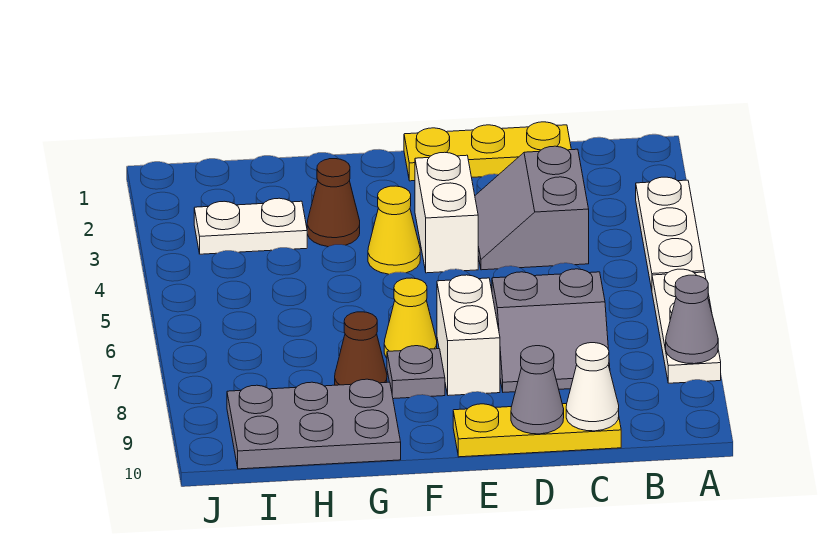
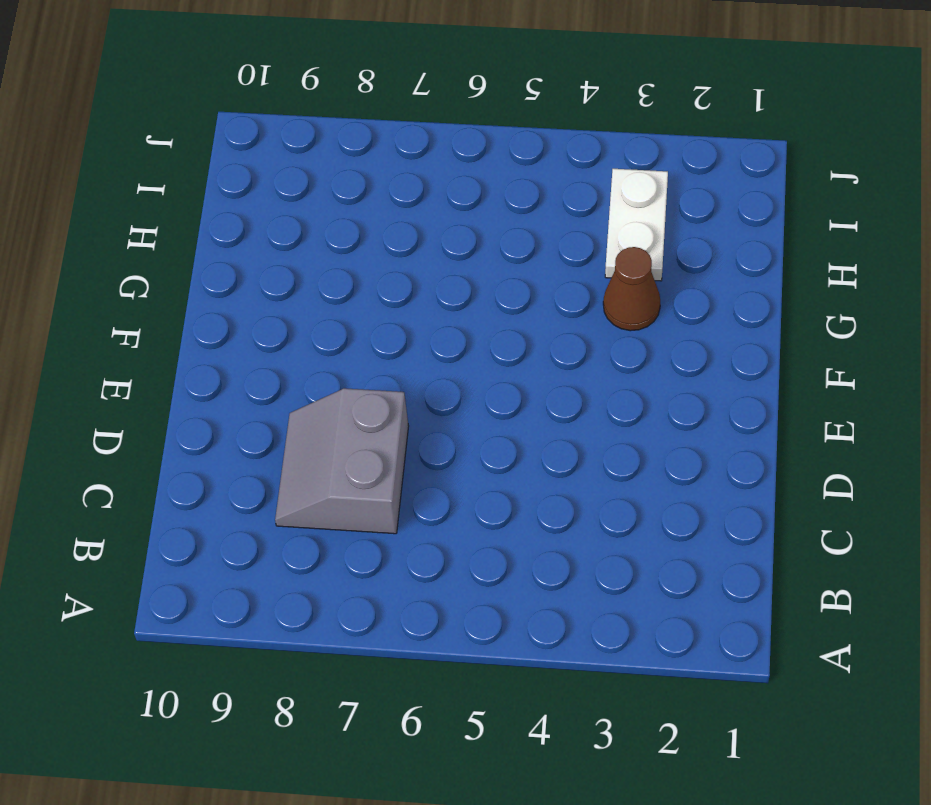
none -> white 1x3 plate [636,177,704,289]
none -> white 1x3 plate [652,269,721,383]
none -> yellow 1x3 plate [404,122,571,181]

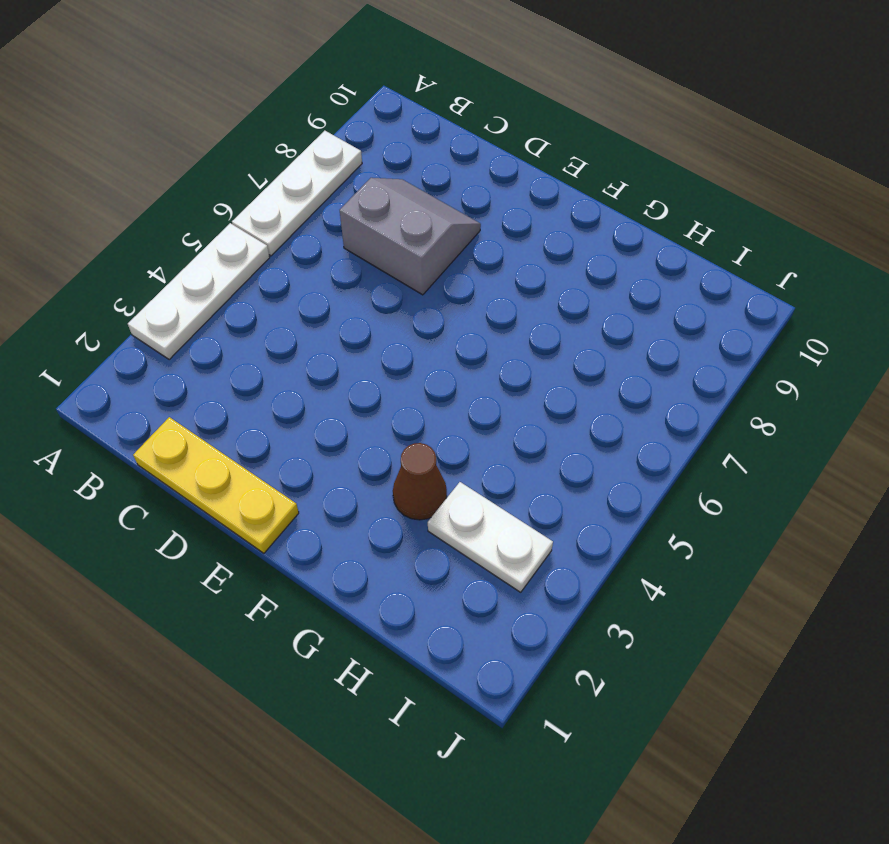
none -> grey 2x2 slope [475,146,589,270]
none -> yellow 1x3 plate [453,404,621,457]
none -> white 1x2 brick [415,152,478,273]

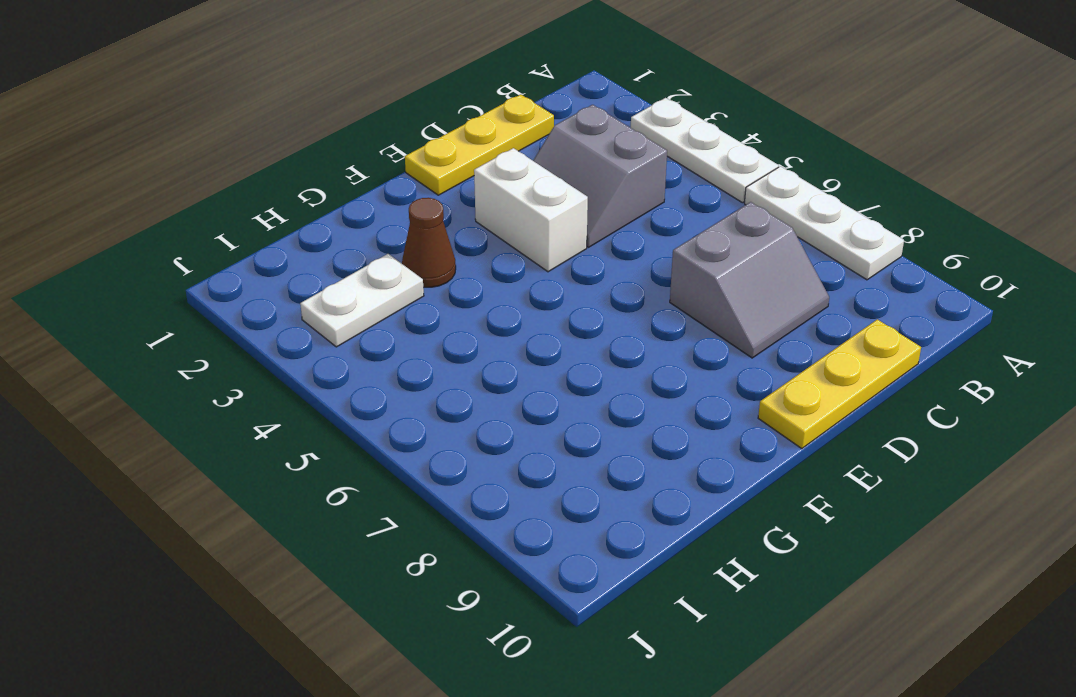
none -> white 1x2 brick [437,275,500,396]
none -> yellow 1x1 cone [368,186,420,274]
none -> yellow 1x1 cone [384,278,437,358]

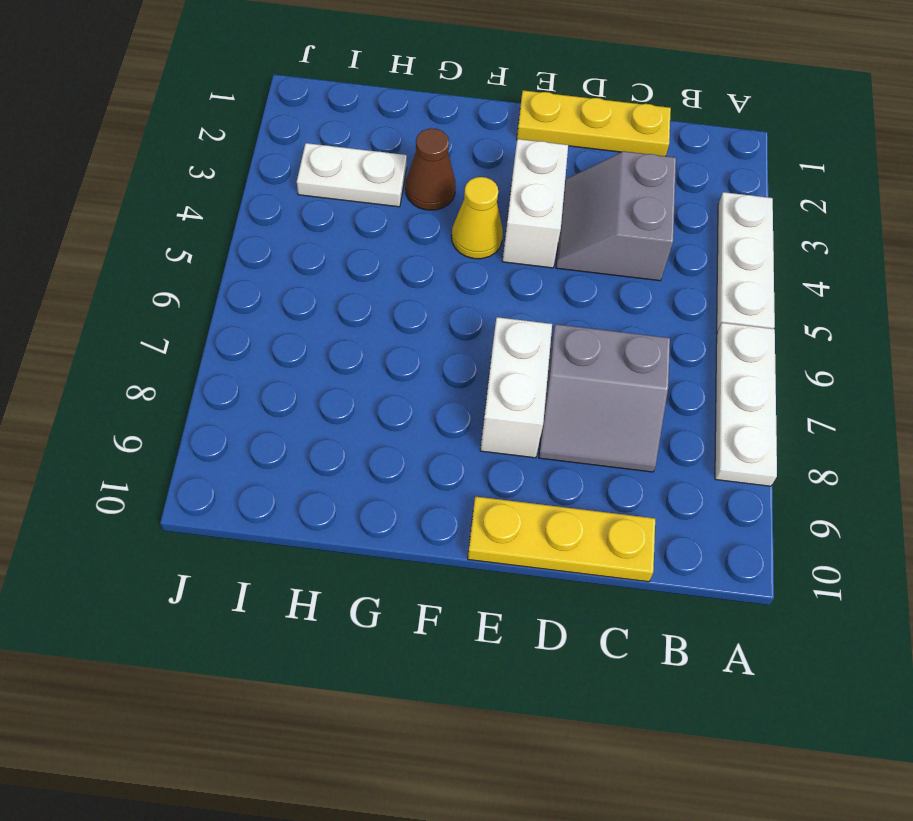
none -> yellow 1x1 cone [384,278,437,358]
none -> grey 1x1 plate [387,346,445,399]
none -> brown 1x1 cone [335,312,387,385]

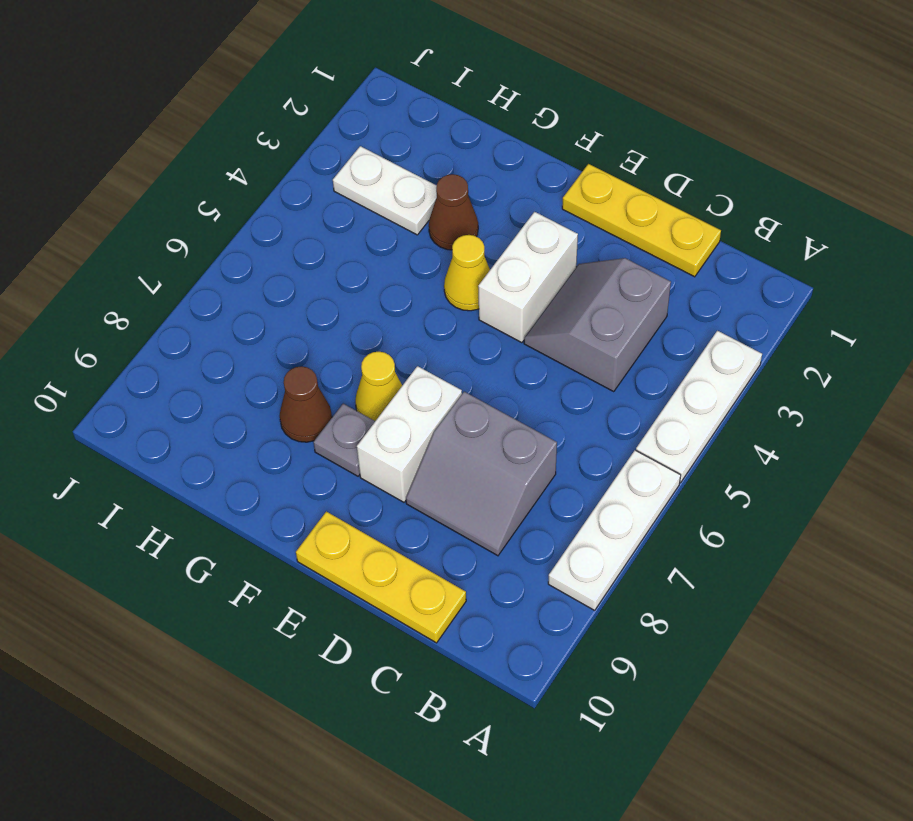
none -> grey 2x3 plate [227,379,401,469]
none -> grey 1x1 cone [666,275,718,364]
none -> white 1x1 cone [566,343,619,431]

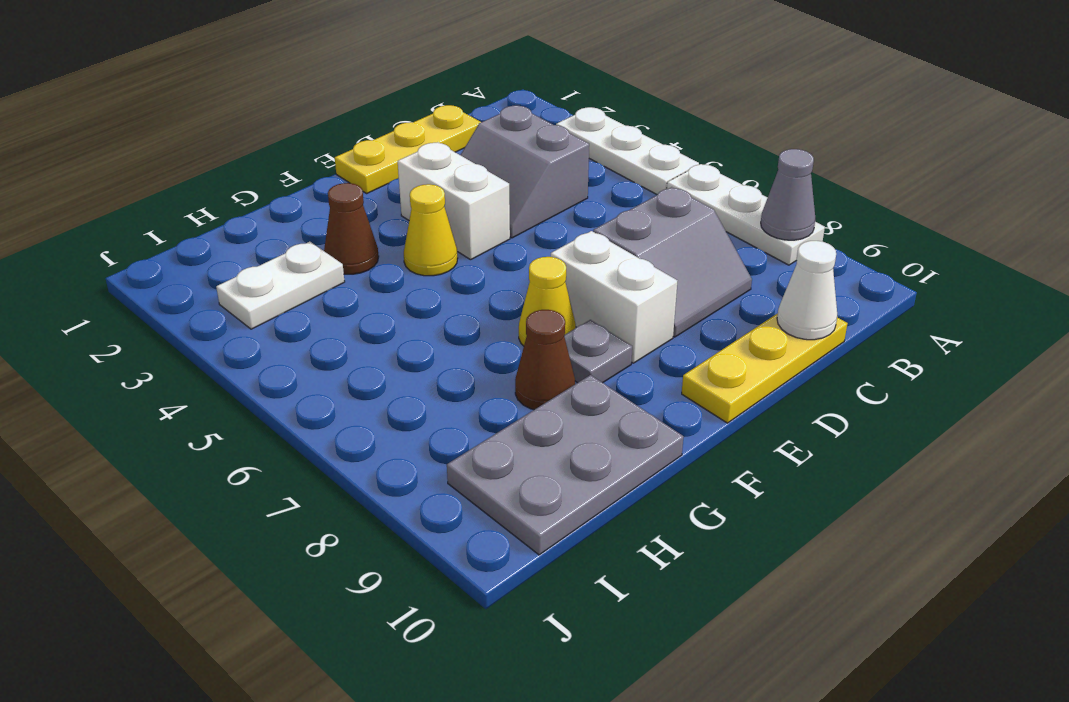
none -> grey 1x1 cone [511,346,564,434]

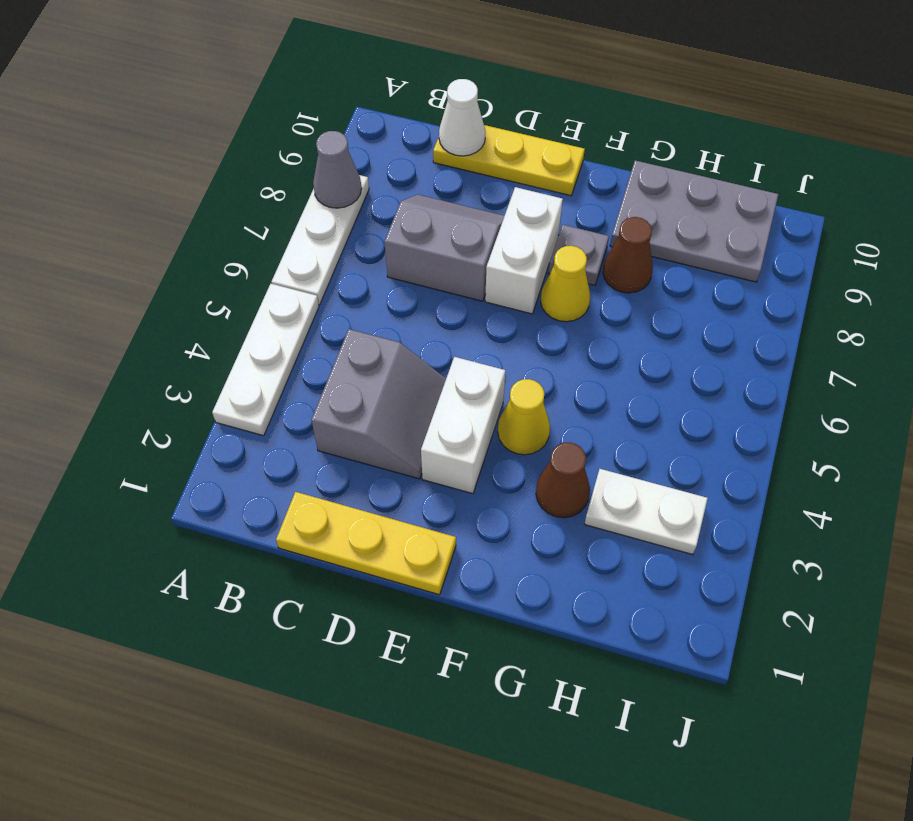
none -> grey 1x1 cone [511,346,564,434]

